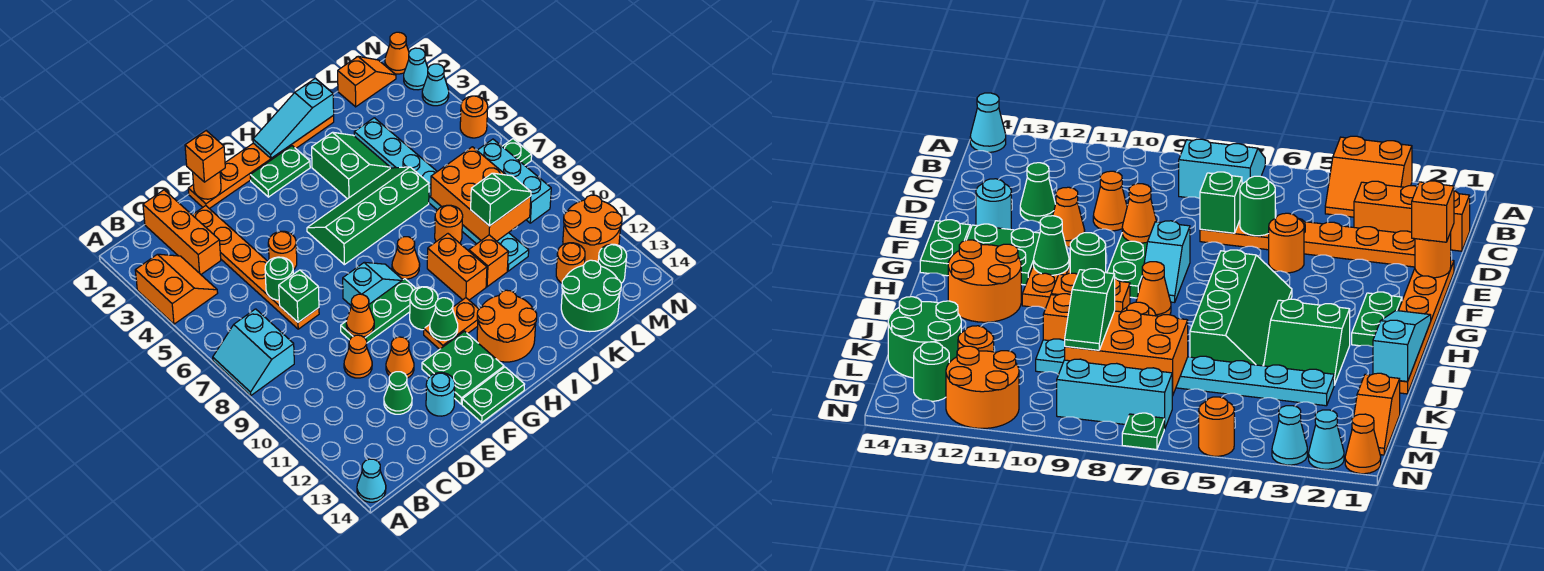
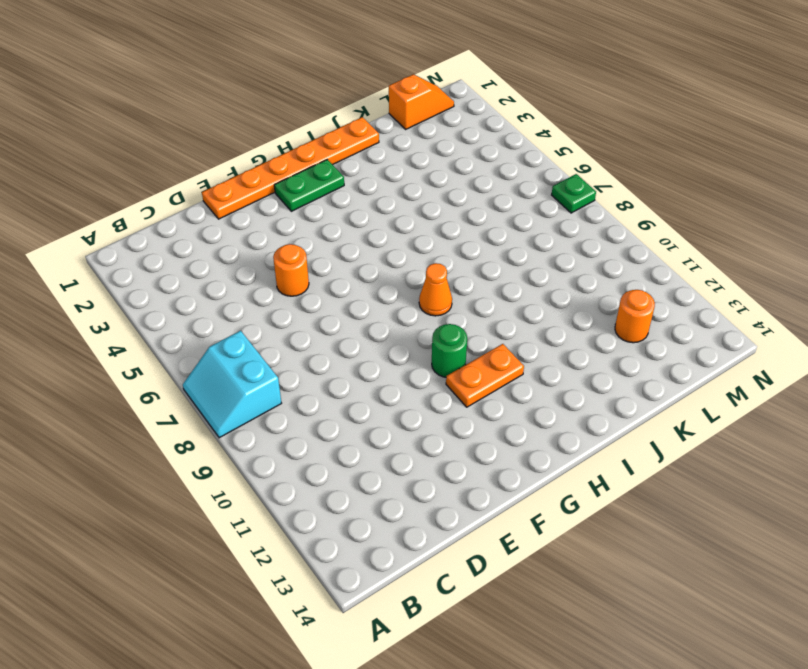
none -> orange 2x2 slope [135,254,218,324]
none -> cyan 1x1 cone [357,459,386,502]
none -> orange 1x3 brick [143,190,221,274]
none -> orange 1x6 plate [193,206,319,329]

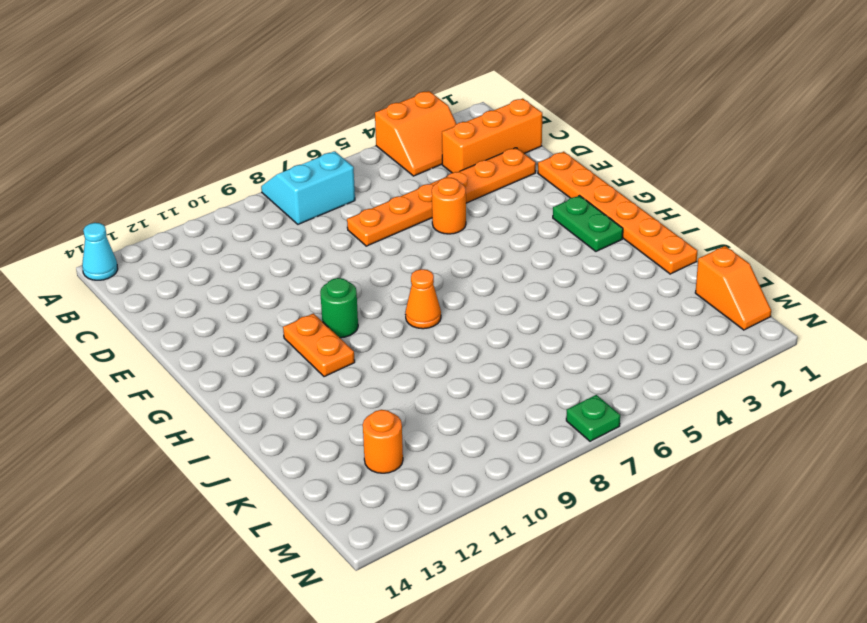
none -> orange 1x1 cone [344,335,372,378]
none -> green 1x1 cone [384,372,412,414]
none -> green 1x3 plate [341,279,416,343]
none -> orange 1x1 cone [386,337,414,378]

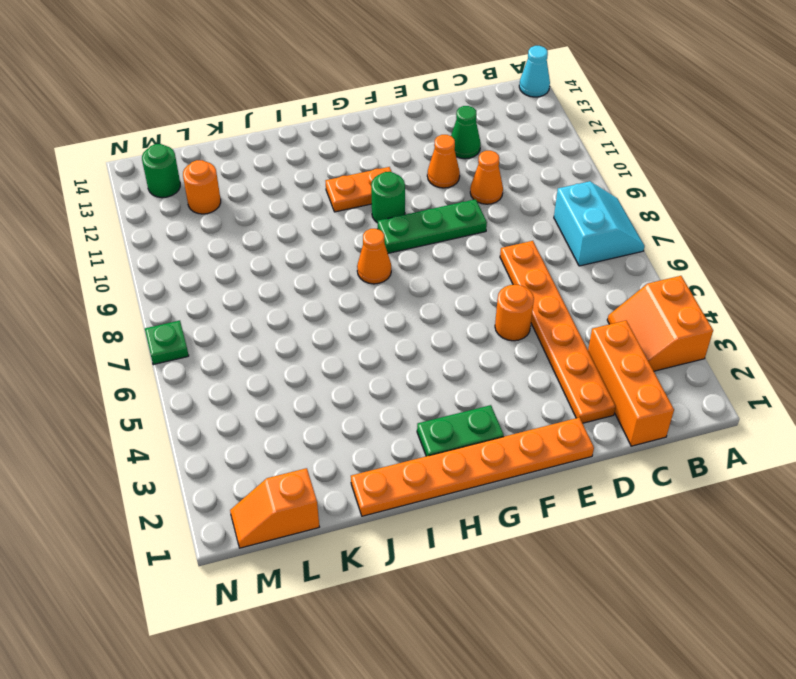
none -> cyan 1x1 round brick [426,373,455,416]
none -> cyan 1x2 slope [343,262,403,305]
none -> green 2x2 plate [422,331,504,404]
none -> green 1x2 plate [462,367,525,422]

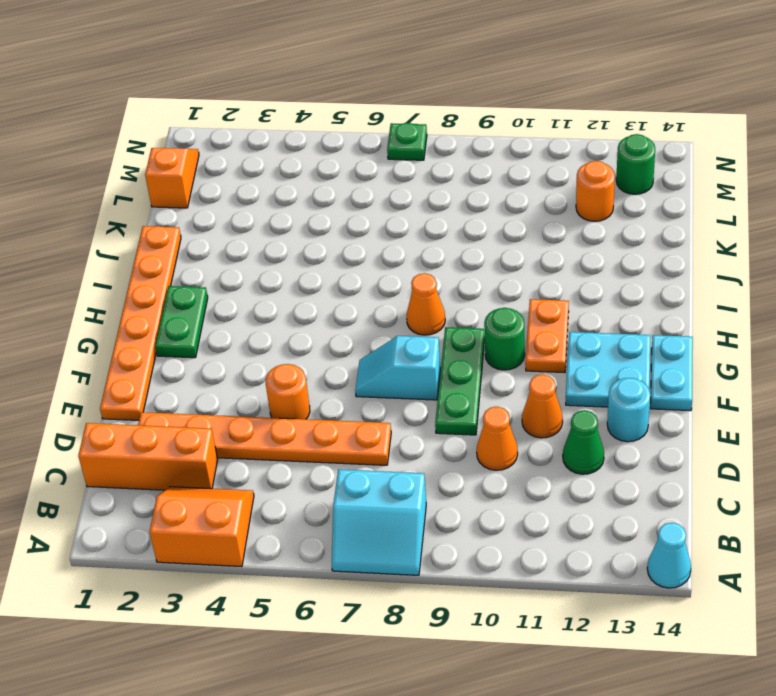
cyan 1x2 slope [355,336,440,400] -> cyan 1x2 slope turned to [343,262,403,305]
cyan 2x2 plate [566,332,651,407] -> green 2x2 plate [422,331,504,404]
cyan 1x2 plate [651,335,693,411] -> green 1x2 plate [462,367,525,422]
none -> green 2x4 slope [307,167,429,265]
none -> orange 2x2 round brick [477,290,537,362]
none -> green 2x2 slope [312,132,390,199]
none -> orange 1x2 brick [427,234,487,300]

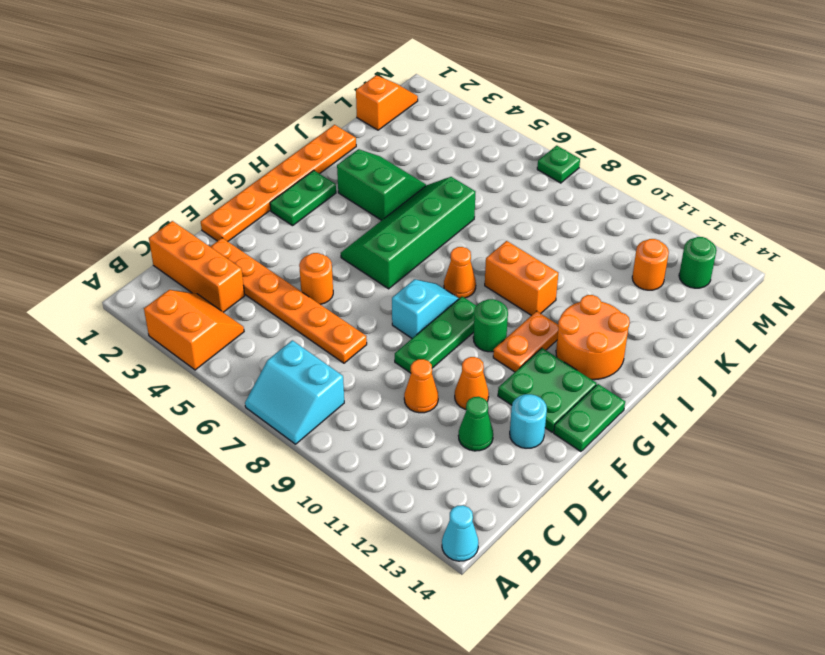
none -> orange 1x1 round brick [435,205,463,243]
none -> orange 1x1 brick [469,235,508,287]
none -> cyan 1x8 plate [354,118,529,271]
none -> green 2x2 round brick [561,260,621,332]

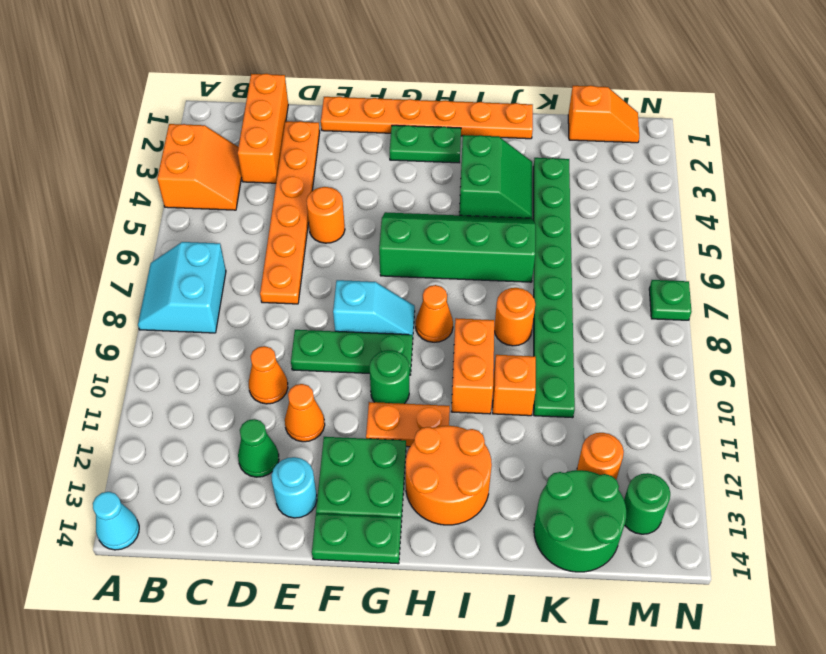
green 1x8 plate [533,158,575,418] -> cyan 1x8 plate [354,118,529,271]
none -> cyan 1x3 brick [477,139,551,223]
none -> orange 2x2 round brick [563,195,622,263]
none -> orange 1x1 cone [385,32,409,74]
none -> cyan 1x1 cone [404,48,428,90]

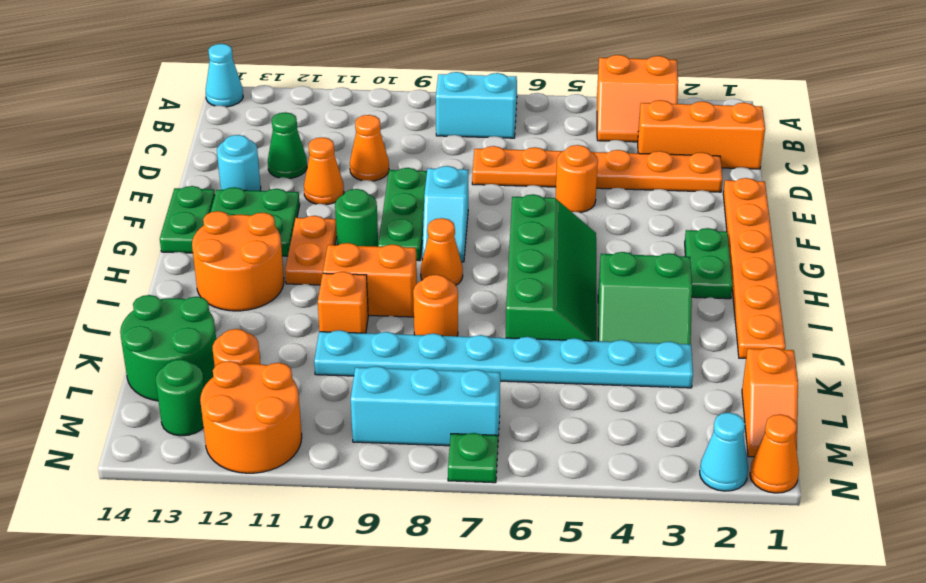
none -> cyan 1x1 cone [422,64,449,106]
none -> orange 1x1 round brick [460,96,488,138]
none -> green 1x1 round brick [265,257,293,300]
none -> green 1x1 brick [279,270,319,322]

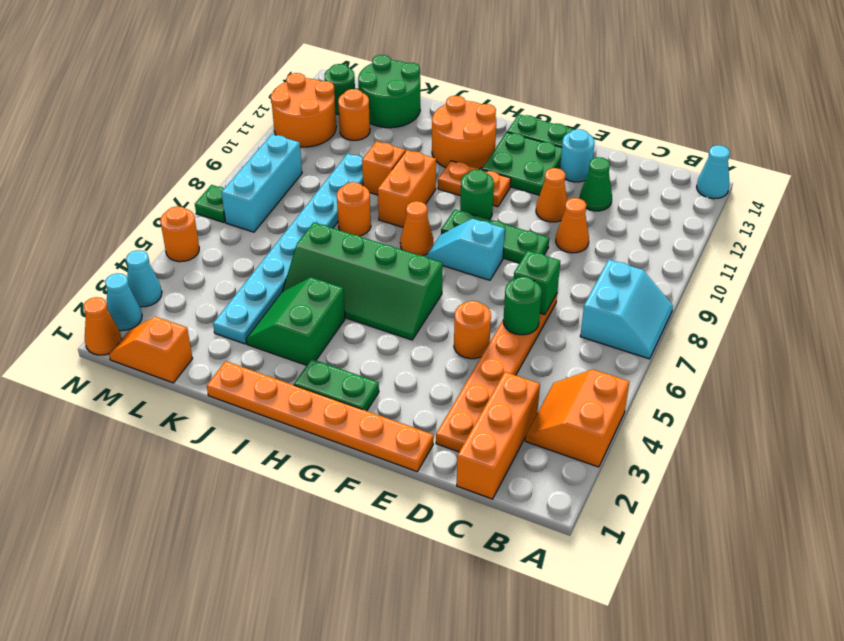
none -> orange 1x1 round brick [193,172,221,199]
none -> orange 1x1 cone [346,294,374,337]
none -> green 1x1 cone [430,298,458,341]
none -> cyan 1x3 slope [253,78,334,158]

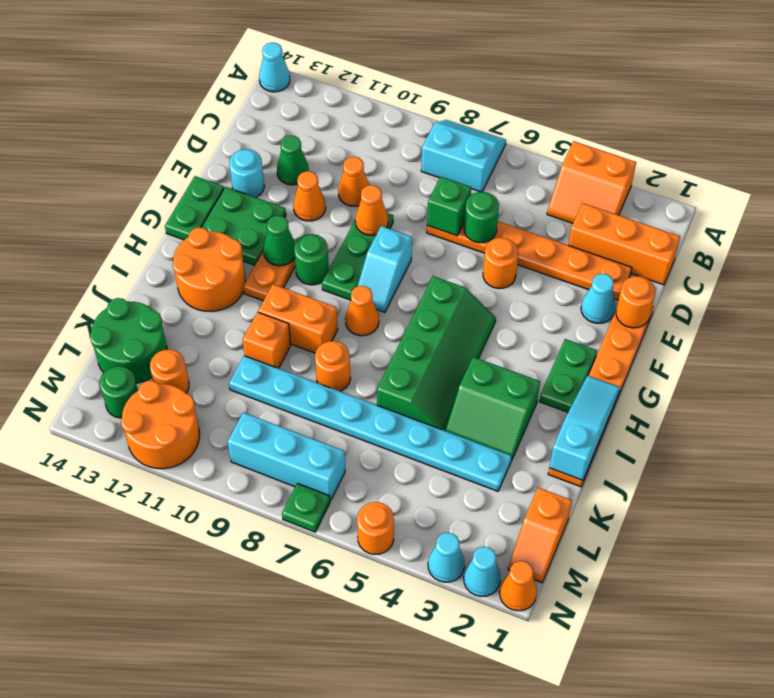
cyan 1x1 cone [581,274,615,323] -> none
none -> orange 2x3 brick [431,147,531,241]
none -> orange 1x1 brick [185,131,225,182]
none -> green 1x2 slope [471,173,531,226]

